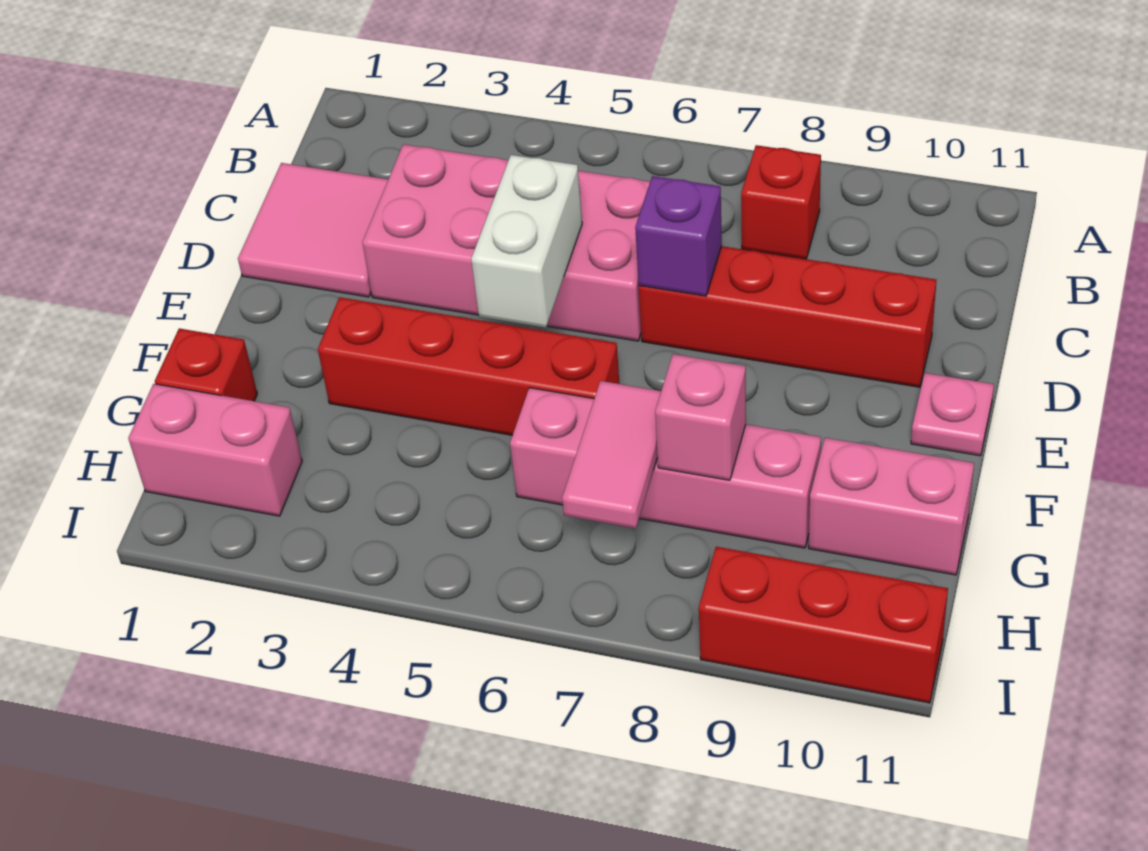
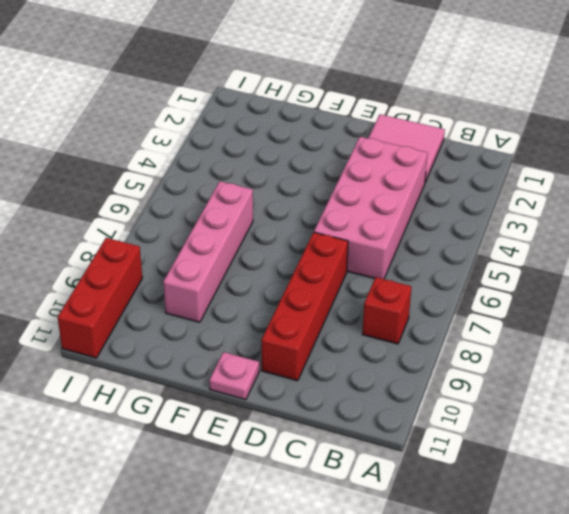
none -> red 1x4 brick [318,297,619,435]
none -> red 1x1 brick [155,328,257,401]
none -> pink 1x2 brick [809,438,974,575]

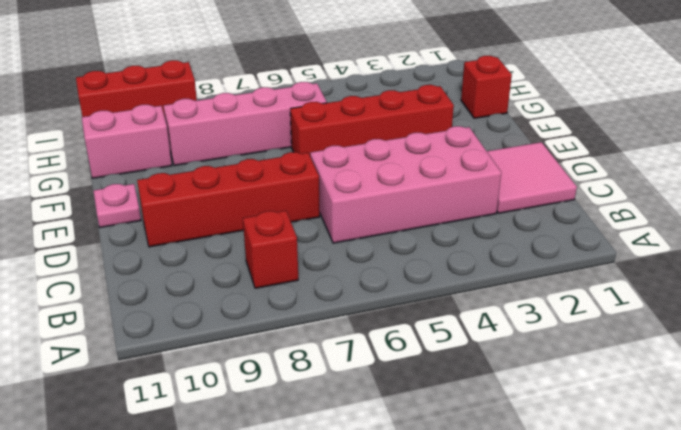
none -> pink 1x2 brick [128,384,302,516]
none -> white 1x2 brick [471,155,582,328]
none -> purple 1x1 brick [635,176,722,296]

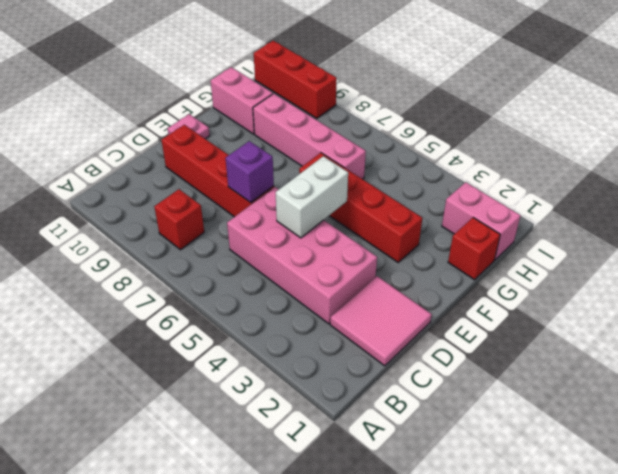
none -> pink 1x2 tile [562,381,661,528]
none -> pink 1x1 brick [655,354,746,480]

